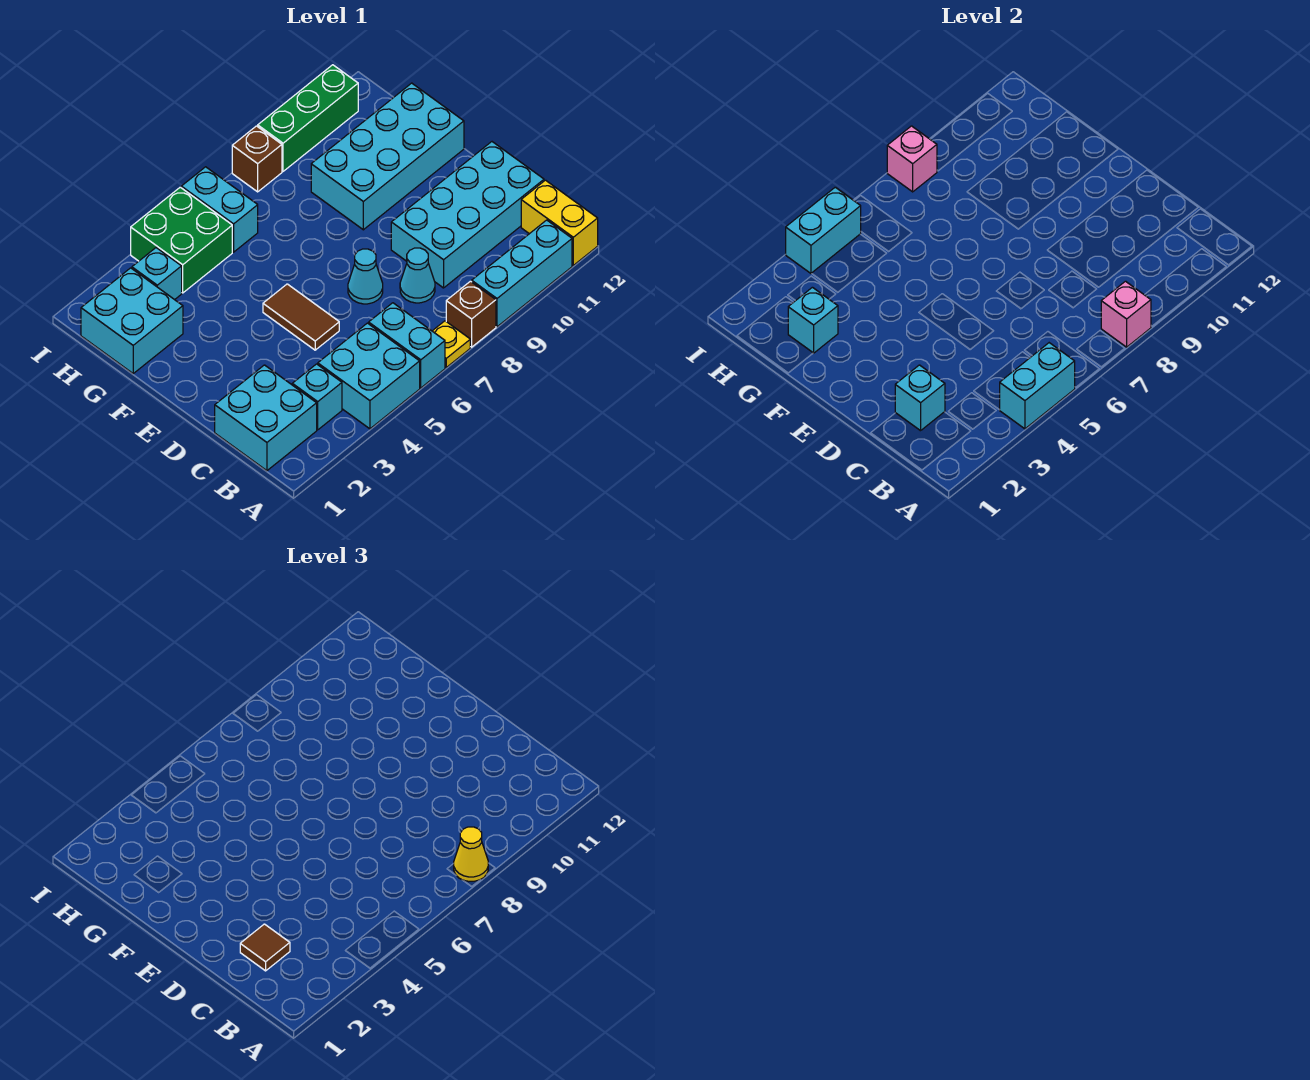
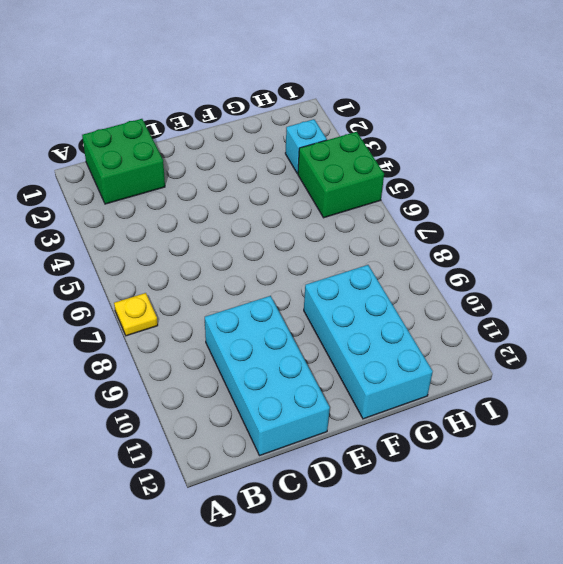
green 2x2 brick [82,119,165,204] -> cyan 2x2 brick [215,365,317,471]
none -> cyan 2x2 brick [318,323,420,429]
none -> cyan 1x2 brick [369,303,445,388]
none -> brown 1x1 brick [446,281,496,347]

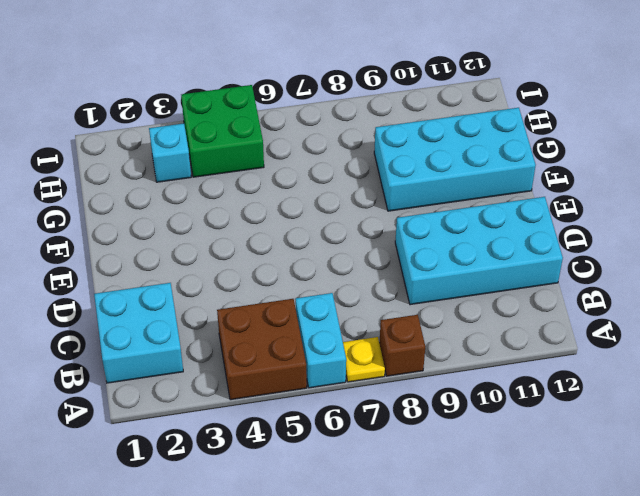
brown 2x2 brick [217,299,307,400] -> cyan 2x2 brick [318,323,420,429]
none -> cyan 1x3 brick [472,220,572,327]
none -> yellow 1x2 brick [521,180,598,265]
none -> cyan 1x1 brick [292,364,342,430]

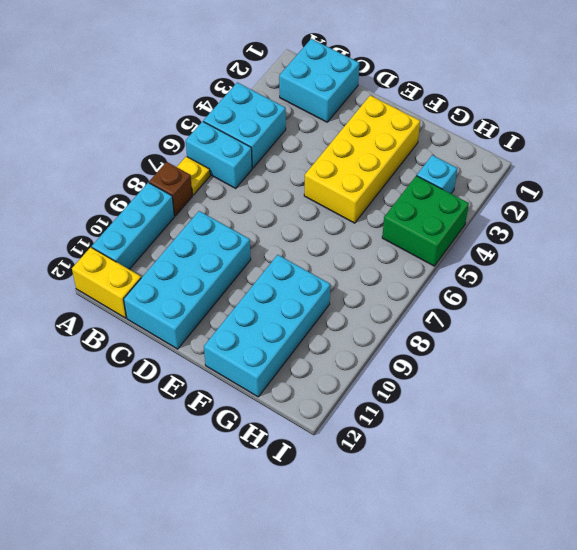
yellow 2x4 brick [304,95,420,223] -> brown 1x2 tile [263,284,339,350]
none -> cyan 1x1 brick [292,364,342,430]
none -> cyan 1x1 cone [400,248,435,303]
none -> cyan 1x1 cone [348,249,383,304]

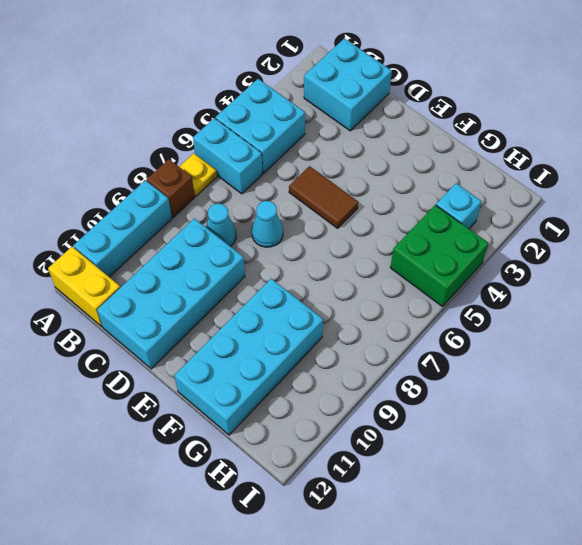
none -> cyan 1x1 brick [292,364,342,430]
none -> cyan 2x2 brick [81,268,183,373]
none -> cyan 1x2 brick [181,167,258,252]

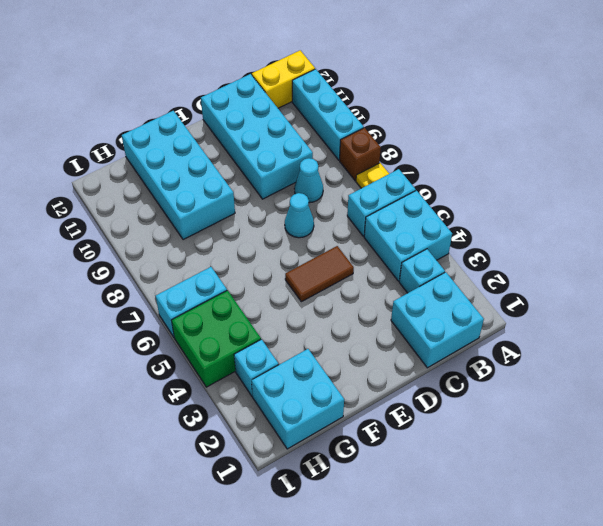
none -> brown 1x1 brick [232,126,282,192]
none -> green 1x3 brick [258,65,358,171]
none -> cyan 1x2 brick [1000,343,1075,429]

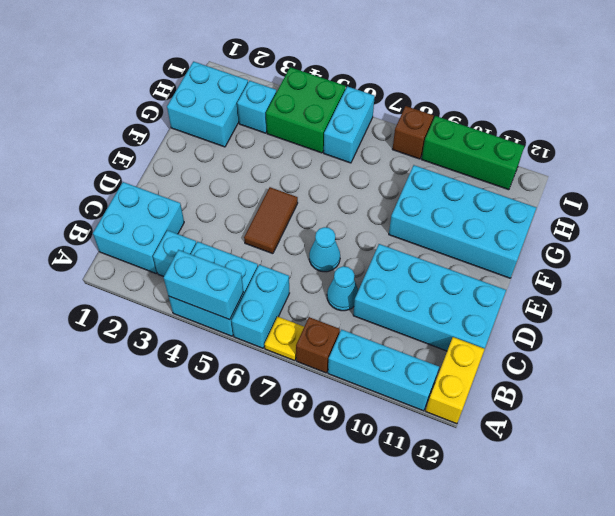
none -> pink 1x1 brick [1101,281,1151,347]
none -> cyan 1x1 brick [895,365,945,431]
none -> cyan 1x1 brick [788,287,838,353]

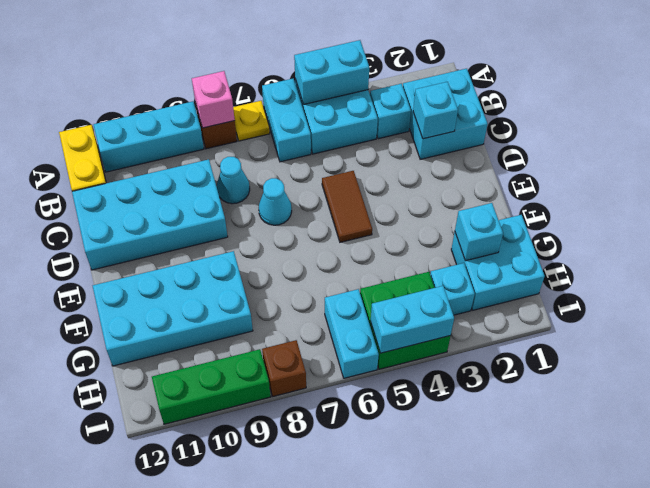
none -> pink 1x1 brick [887,126,937,192]
none -> yellow 1x1 cone [454,827,488,881]
none -> brown 1x1 tile [240,924,290,971]

